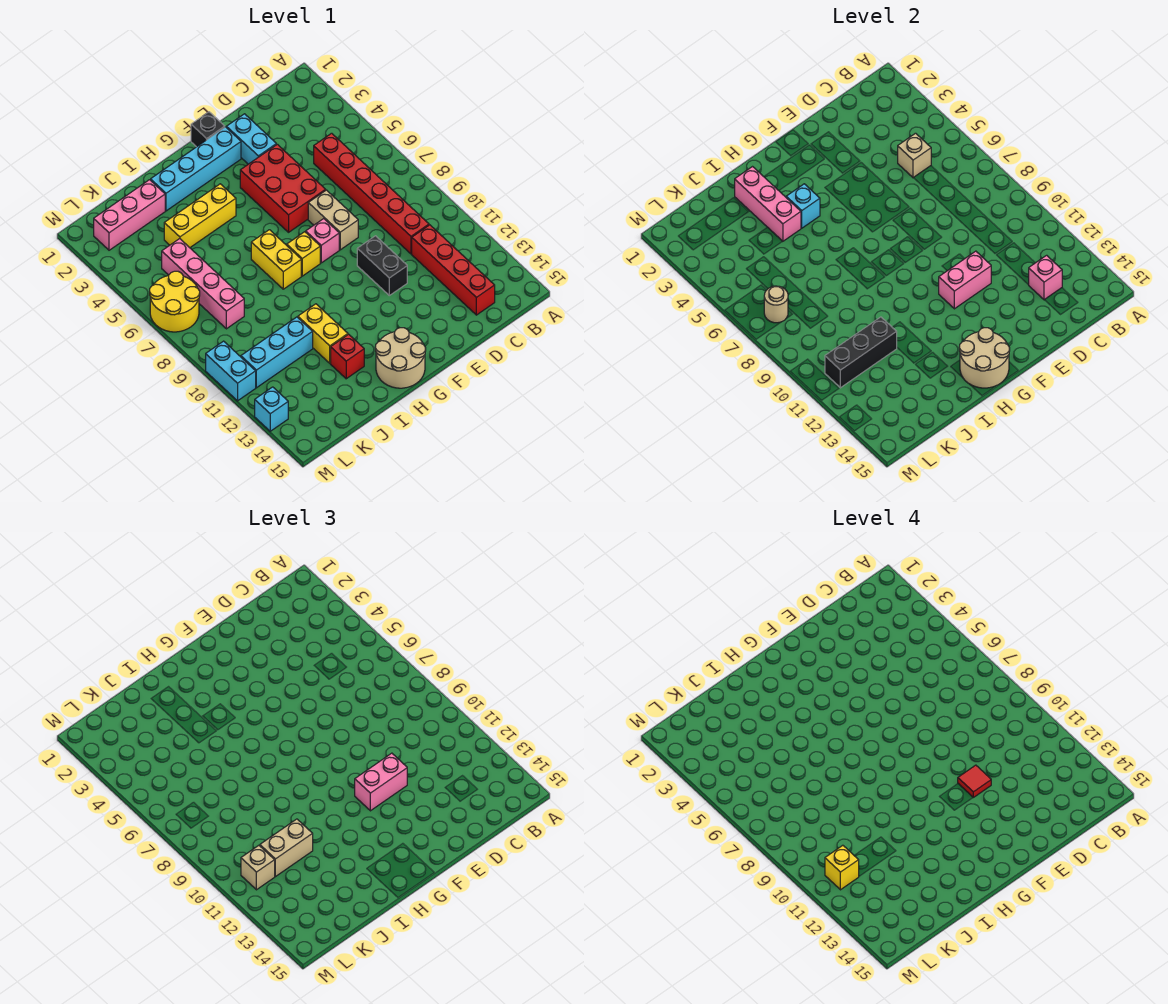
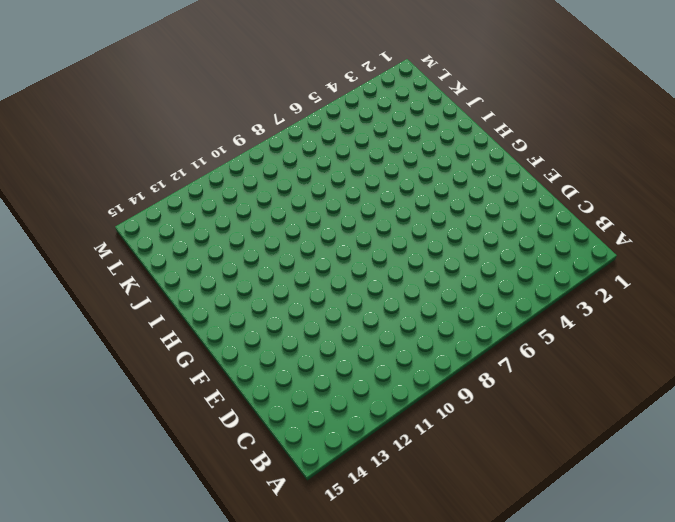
none -> red 1x6 brick [314,133,429,254]
none -> red 1x4 brick [412,225,495,315]
none -> cyan 1x2 brick [226,114,276,164]
none -> red 2x3 brick [240,144,326,232]

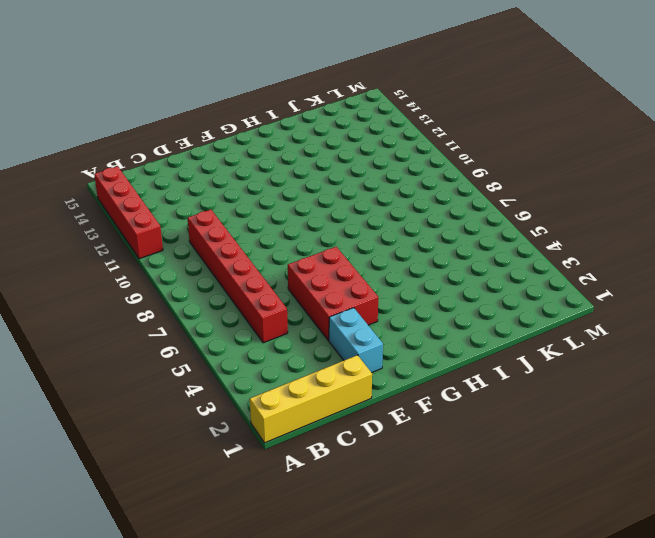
yellow 1x4 brick [250,355,372,443] -> none
red 1x4 brick [94,166,163,259] -> red 1x4 brick moved to [412,225,495,315]
none -> tan 1x2 brick [308,190,358,250]
none -> black 1x2 brick [357,236,407,295]
none -> black 1x1 brick [191,112,225,147]
none -> cyan 1x4 brick [151,127,241,211]

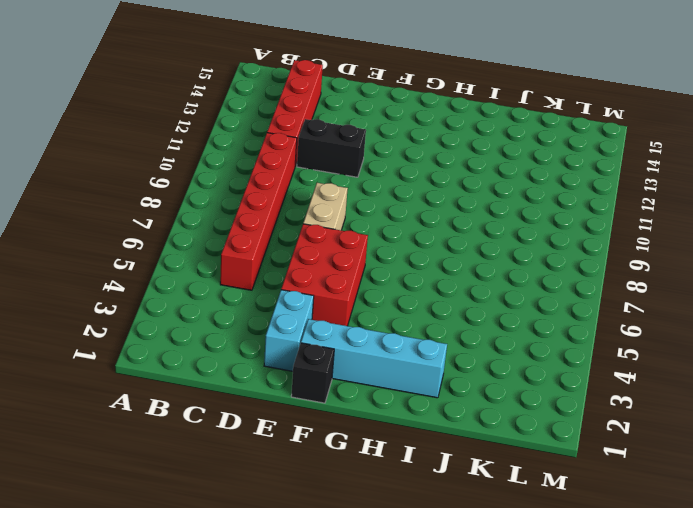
black 1x2 brick [297,119,366,177] -> black 1x2 brick turned to [357,236,407,295]
none -> pink 1x1 brick [306,219,339,263]
none -> yellow 1x1 brick [287,232,320,276]
none -> tan 2x2 round brick [375,328,426,388]
none -> yellow 1x3 brick [164,184,236,248]

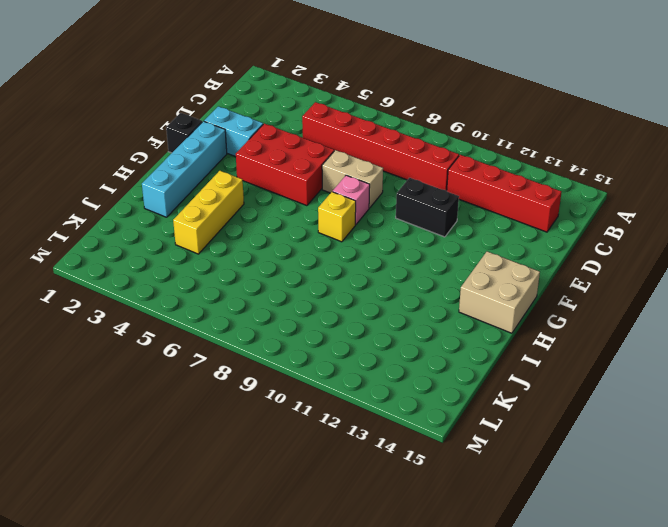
tan 2x2 brick [459,251,540,333] -> tan 2x2 round brick [375,328,426,388]
none -> yellow 1x2 brick [251,230,301,289]
none -> yellow 1x2 brick [298,304,348,363]
none -> red 1x1 brick [331,334,364,379]
none -> pink 1x3 brick [94,180,165,250]

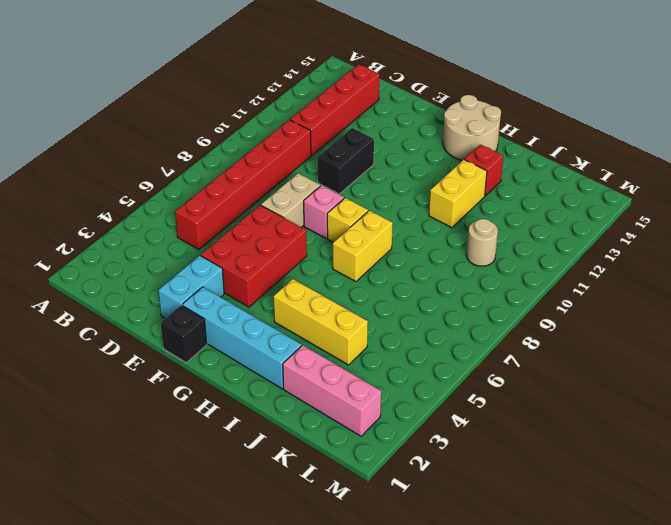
tan 1x1 round brick [467,219,498,266] -> tan 1x1 round brick moved to [764,286,788,323]
none -> cyan 1x3 brick [241,317,313,388]
none -> pink 1x4 brick [162,239,244,329]
none -> yellow 2x2 round brick [150,271,200,332]
none -> cyan 1x2 brick [206,341,256,401]

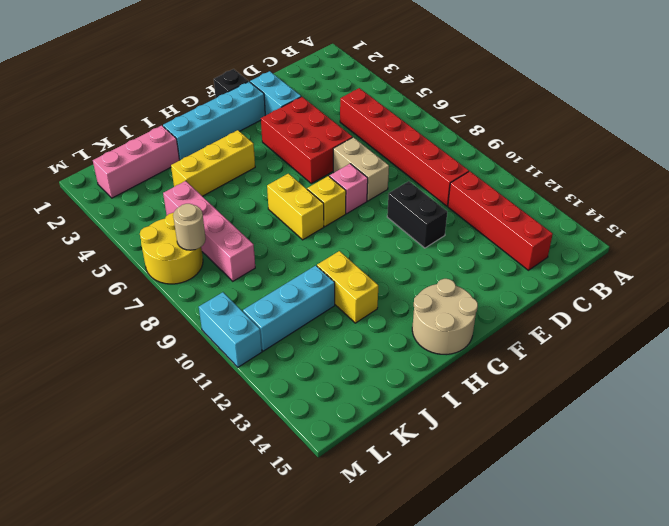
none -> red 1x1 brick [331,334,364,379]
none -> cyan 1x1 brick [255,387,288,431]
none -> tan 1x1 brick [898,133,931,178]
none -> pink 1x1 brick [1029,255,1062,300]

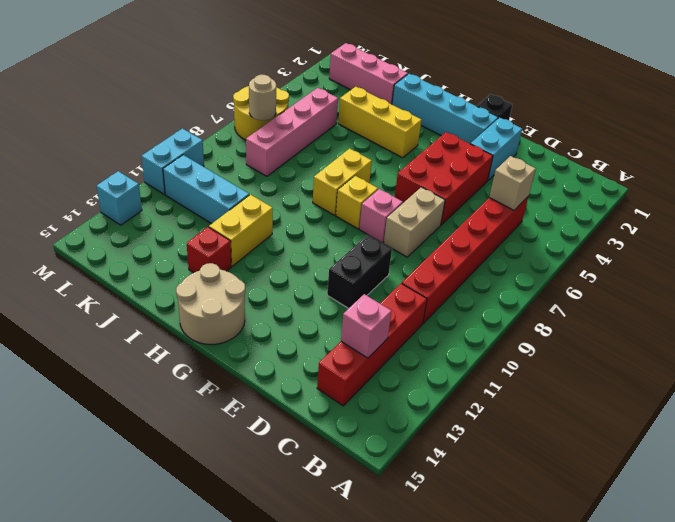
none -> pink 1x2 brick [939,251,991,309]
none -> tan 2x2 round brick [959,328,1010,388]
none -> cyan 1x1 brick [786,184,820,228]
none -> pink 1x3 brick [735,167,801,241]

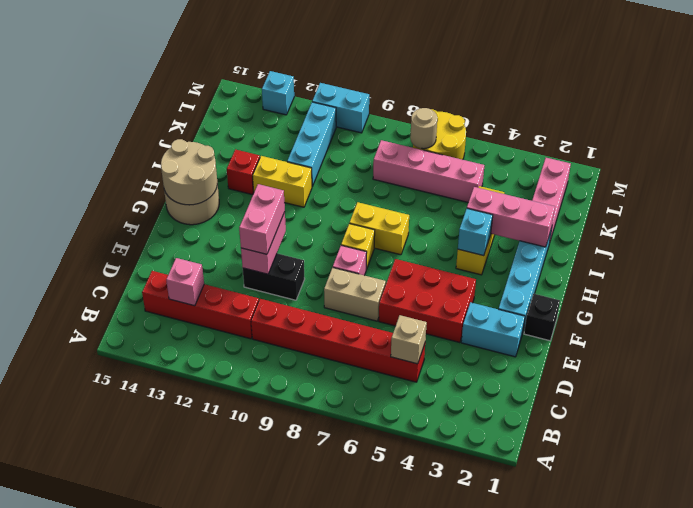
none -> black 1x3 brick [825,317,897,388]
none -> tan 1x2 brick [260,819,313,877]
none -> tan 1x1 brick [241,845,275,890]
none -> red 1x1 tile [958,765,991,797]

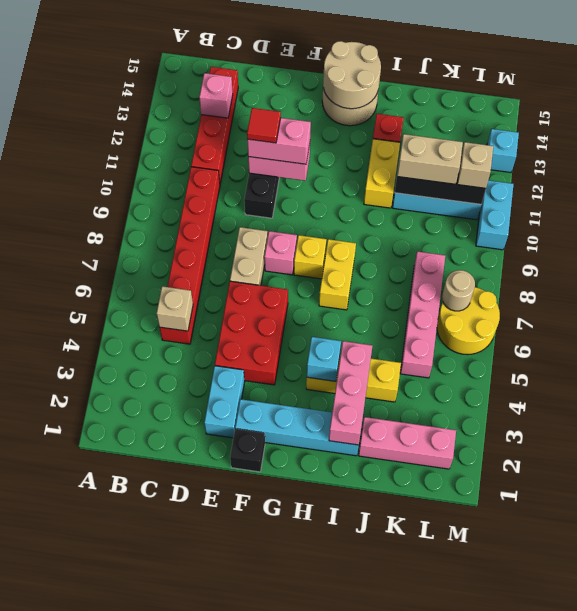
none -> yellow 1x1 brick [825,845,859,890]

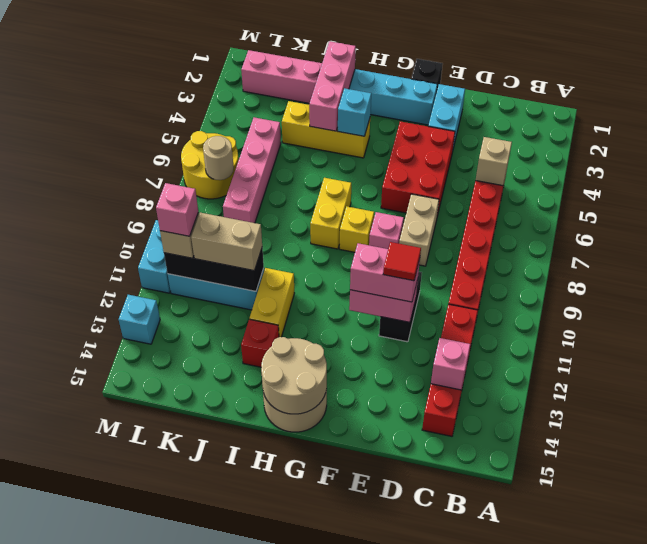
pink 1x1 brick [156,183,198,236] -> yellow 1x1 brick [825,845,859,890]

